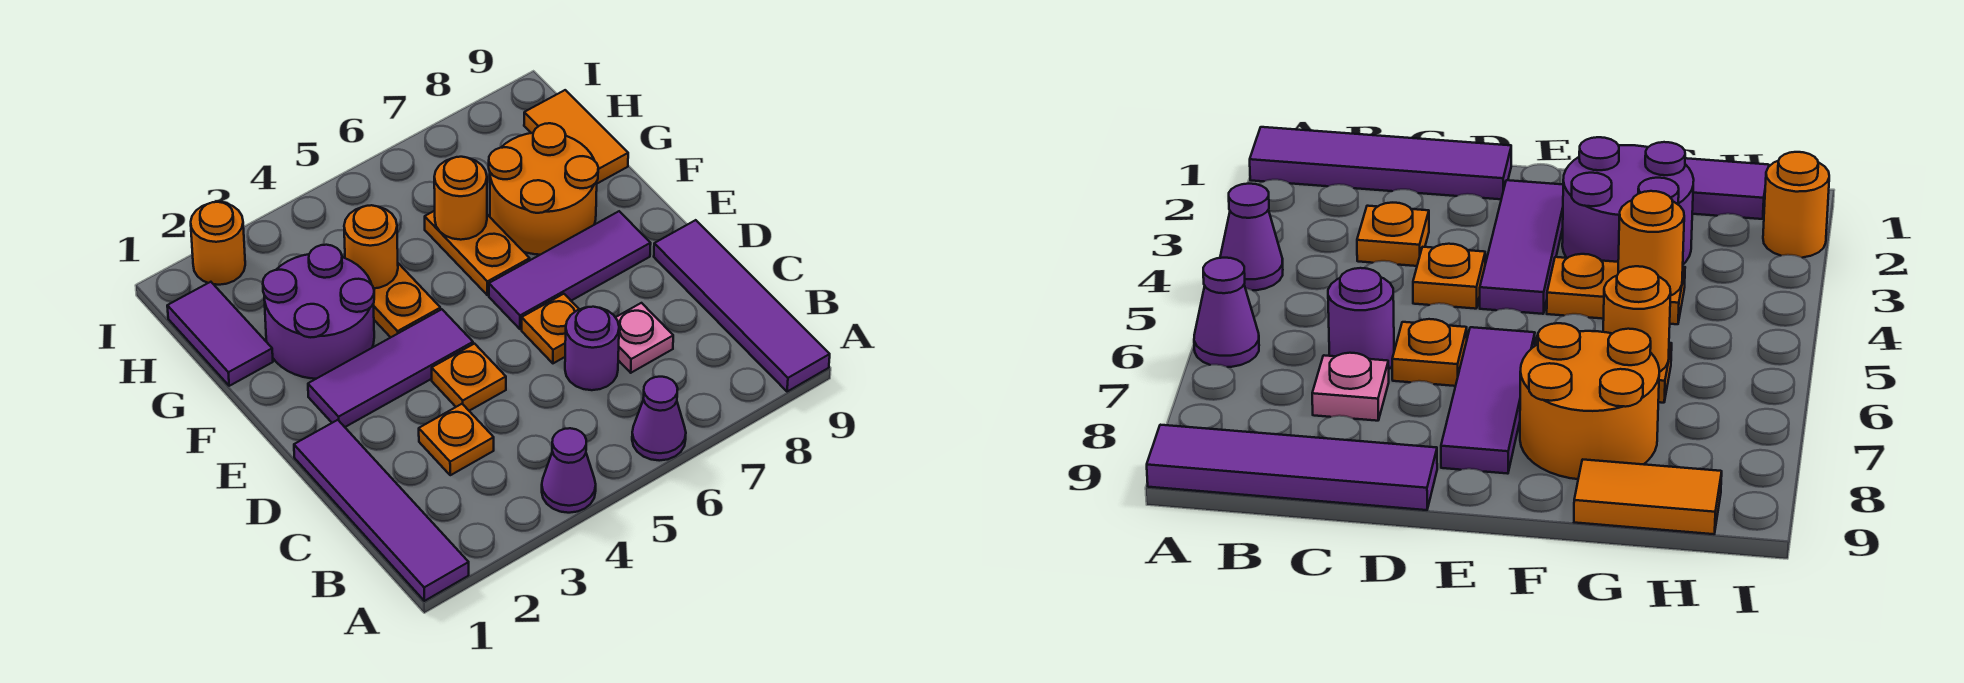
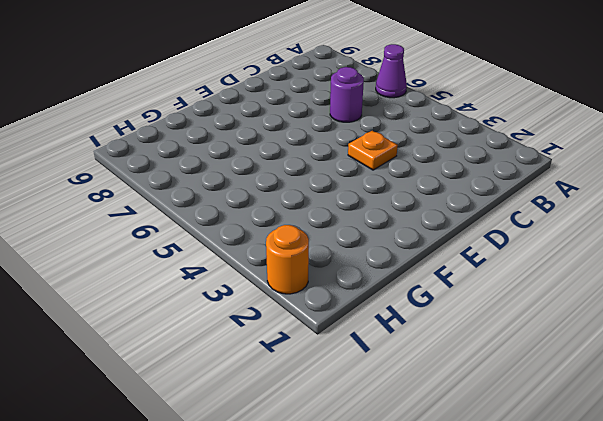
none -> purple 1x4 tile [294,420,469,601]
none -> purple 1x1 cone [542,428,596,513]
none -> purple 1x4 tile [654,220,830,392]

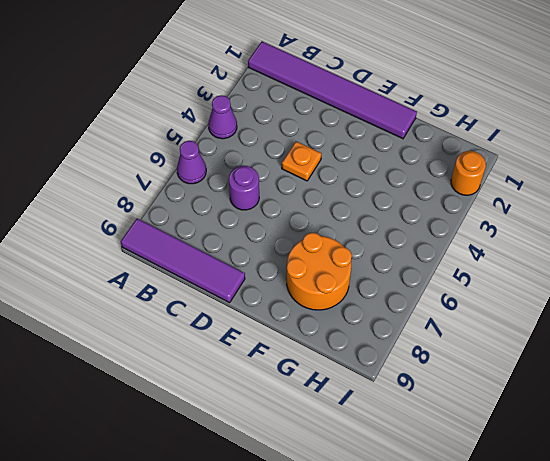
purple 1x6 tile [248,41,417,139] -> purple 1x4 tile [294,420,469,601]
none -> orange 1x1 plate [419,404,494,475]
none -> pink 1x1 plate [615,303,673,373]
none -> orange 1x1 plate [522,294,579,363]

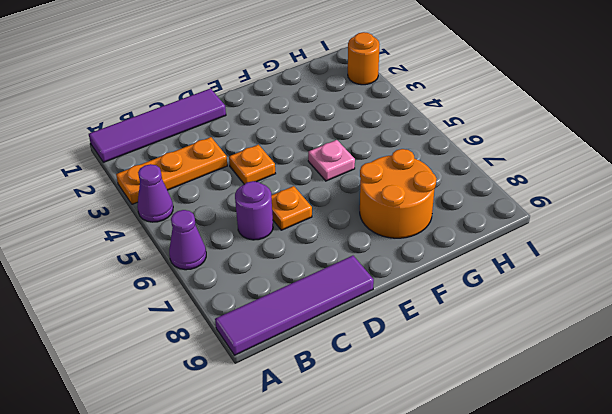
orange 1x3 plate [116,137,227,204] -> orange 1x1 plate [419,404,494,475]
pink 1x1 plate [308,140,355,181] -> pink 1x1 plate moved to [615,303,673,373]
none -> purple 1x3 tile [308,309,473,427]
none -> purple 1x3 tile [489,211,651,329]
none -> purple 2x2 round brick [263,245,374,379]

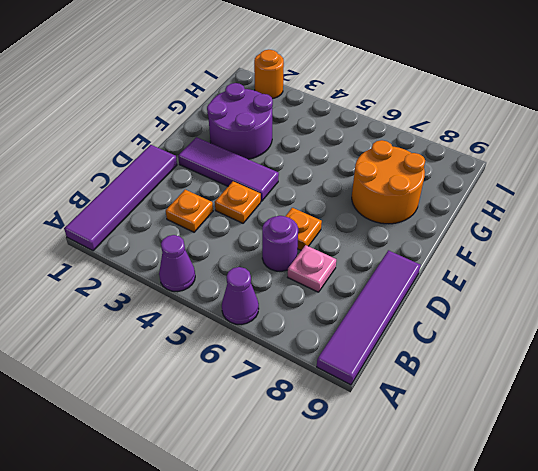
none -> purple 1x3 tile [489,211,651,329]
none -> orange 1x2 plate [373,263,441,337]
none -> orange 1x2 plate [425,211,530,295]

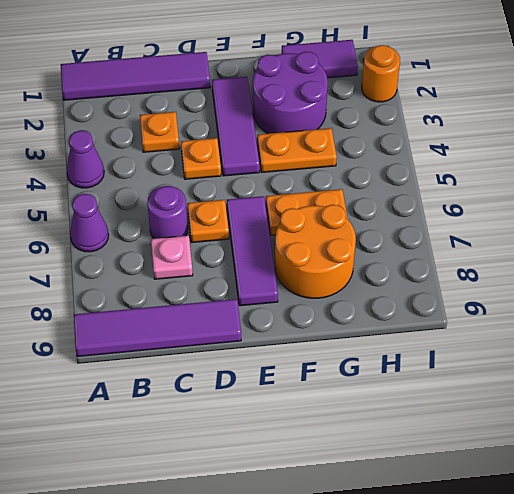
none -> orange 1x2 tile [524,90,628,183]
none -> orange 1x1 round brick [344,205,398,288]
none -> orange 1x1 round brick [434,157,487,240]

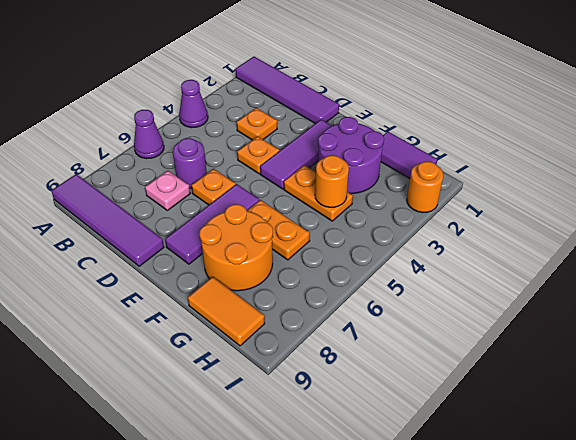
none -> orange 1x1 round brick [434,157,487,240]

